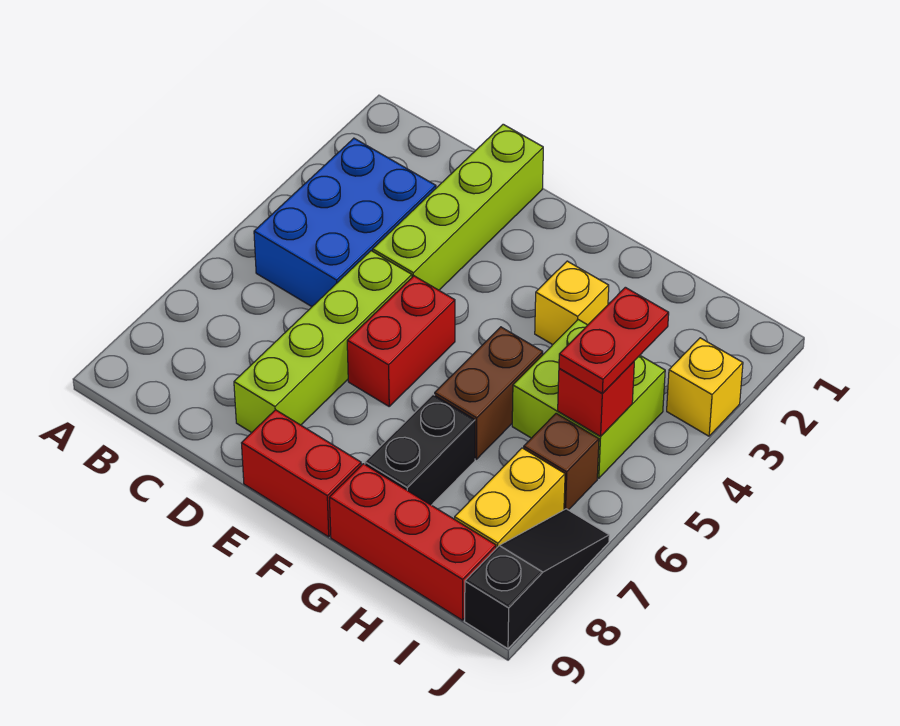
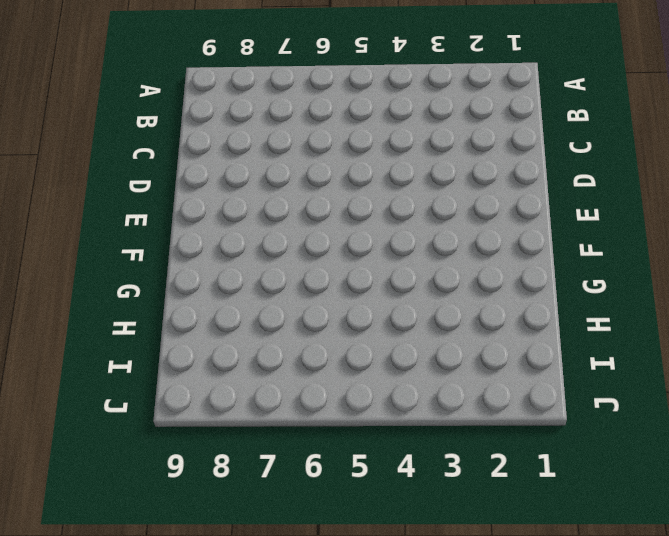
none -> blue 2x3 brick [254,138,436,307]
none -> lime 1x4 brick [373,124,543,290]
none -> lime 1x4 brick [234,251,412,433]

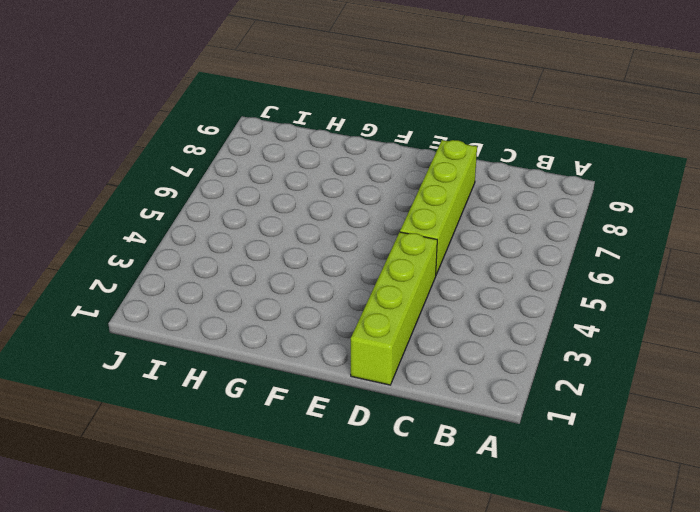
none -> blue 2x3 brick [254,138,436,307]
none -> red 1x2 brick [347,276,455,406]
none -> red 1x2 brick [242,410,361,537]

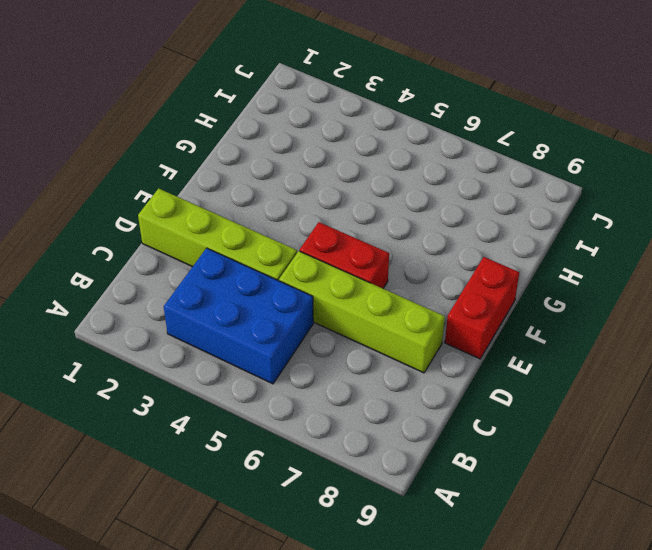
none -> yellow 1x1 brick [535,261,609,345]
none -> brown 1x2 brick [435,327,543,459]
none -> black 1x2 brick [365,395,475,505]

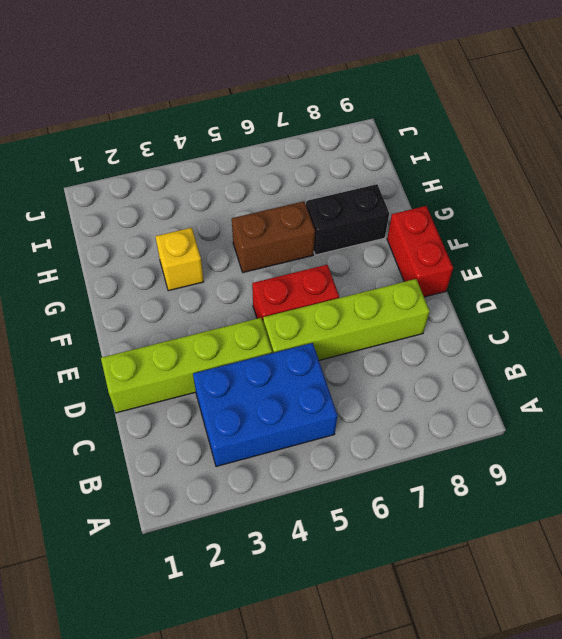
none -> red 1x3 brick [329,464,496,620]
none -> lime 2x2 brick [512,320,665,478]
none -> brown 1x1 brick [524,413,599,510]

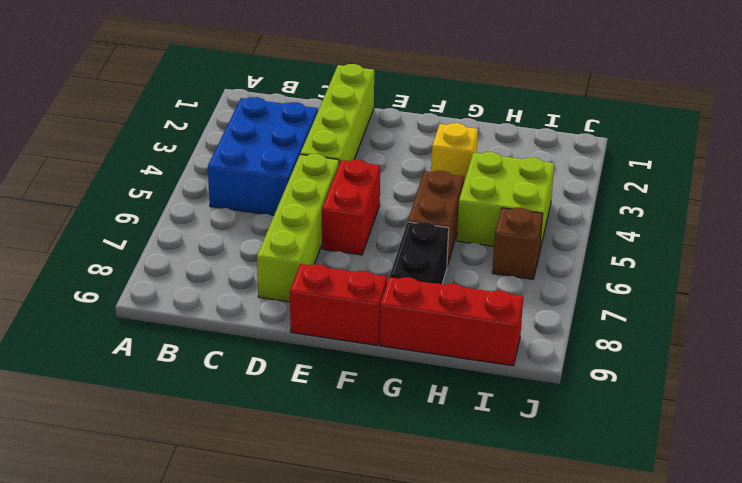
none -> yellow 1x2 brick [455,448,565,548]
none -> yellow 1x1 brick [667,338,743,436]
none -> black 1x3 slope [465,509,609,649]

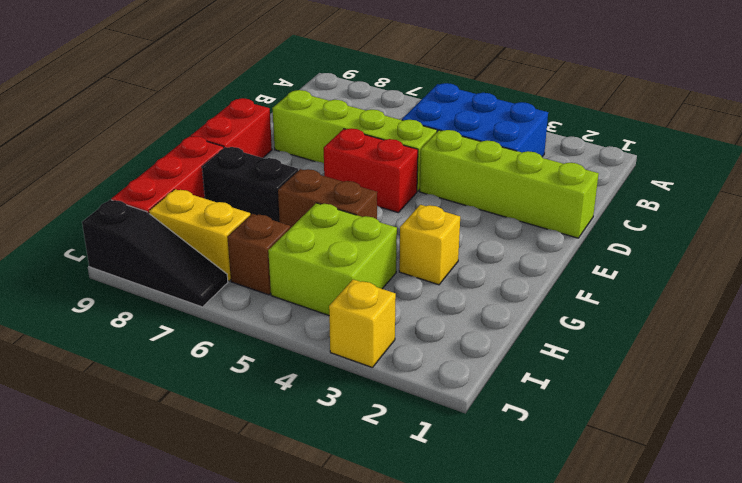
none -> red 1x1 brick [558,362,634,437]
none -> red 1x2 plate [559,287,669,394]

